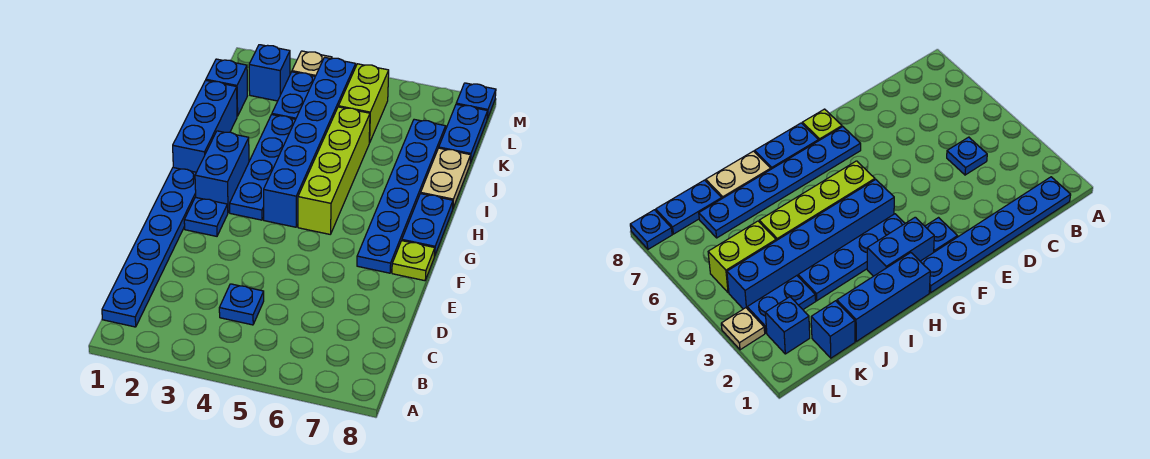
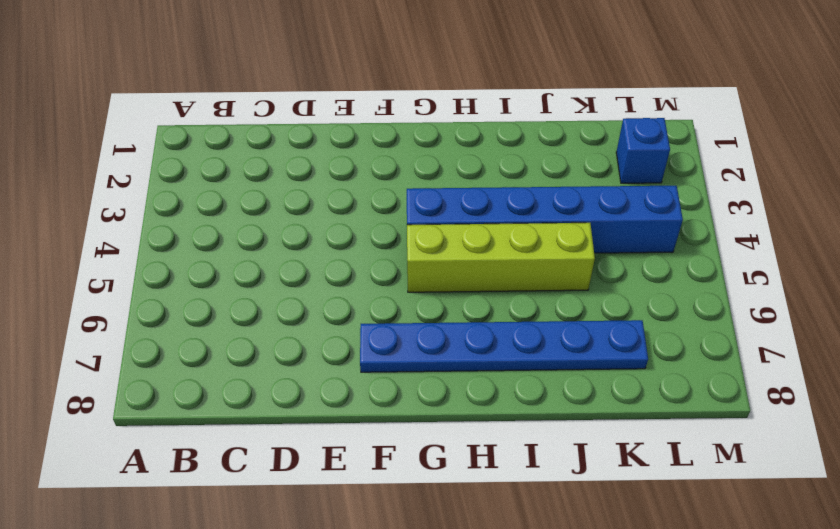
none -> blue 1x6 plate [102,168,196,327]
none -> blue 1x1 plate [219,284,264,325]
none -> blue 1x1 plate [184,197,228,236]

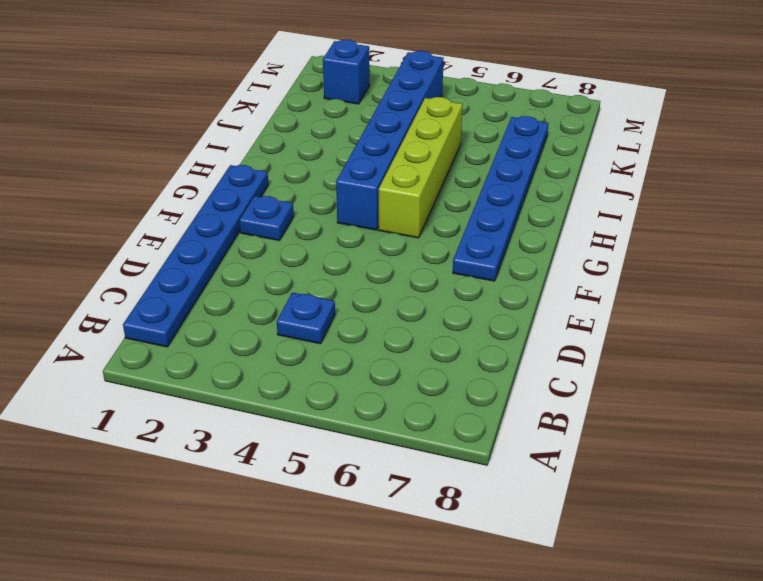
none -> lime 1x1 plate [392,241,435,281]
none -> blue 1x2 brick [195,131,249,212]
none -> blue 1x4 plate [230,115,296,220]

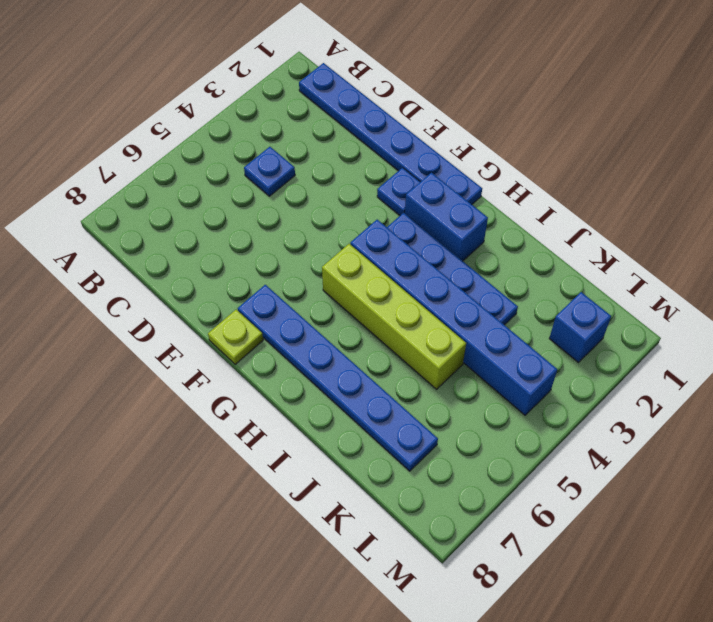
none -> blue 1x2 plate [402,194,453,256]
none -> blue 1x3 brick [173,80,237,172]
none -> tan 1x2 plate [421,148,471,208]

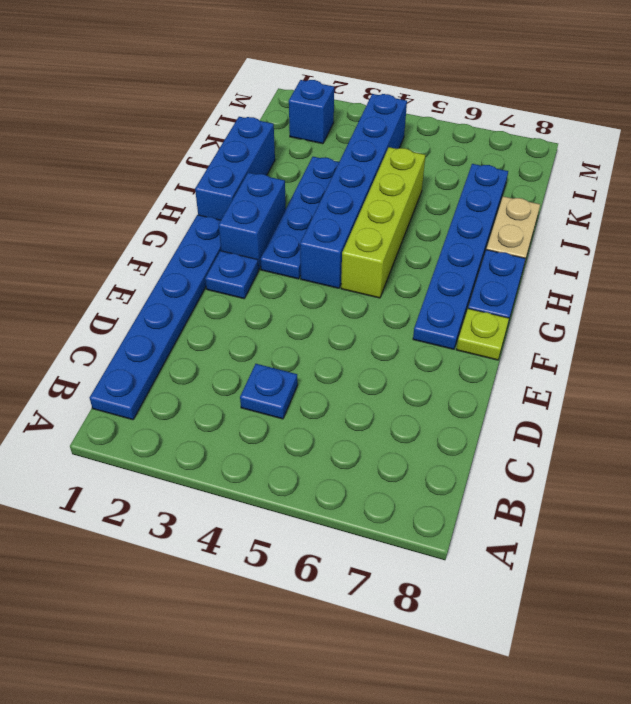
none -> blue 1x1 brick [206,59,247,116]
none -> blue 1x2 plate [272,72,315,119]
none -> lime 1x2 brick [338,64,389,143]

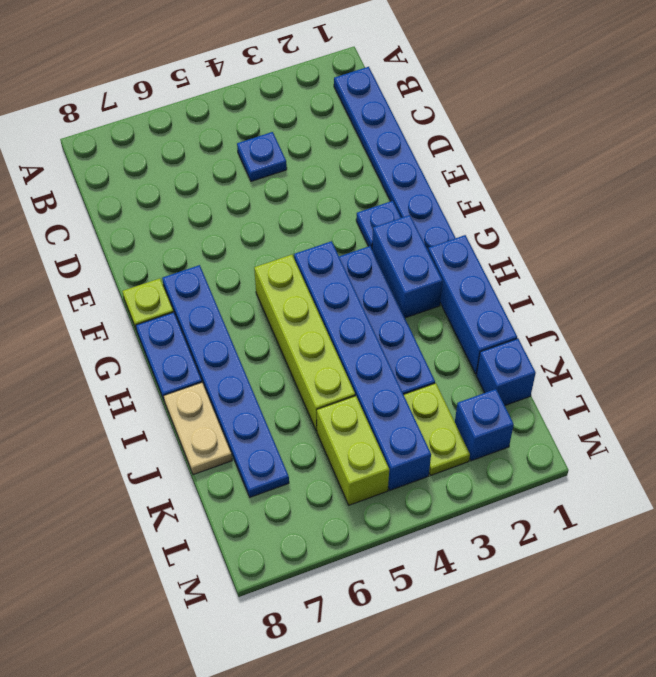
lime 1x2 plate [404,383,470,475] -> blue 1x2 plate [272,72,315,119]
none -> blue 1x2 plate [439,104,488,163]
none -> tan 1x1 plate [292,51,332,76]
none -> blue 1x1 plate [456,83,496,119]

